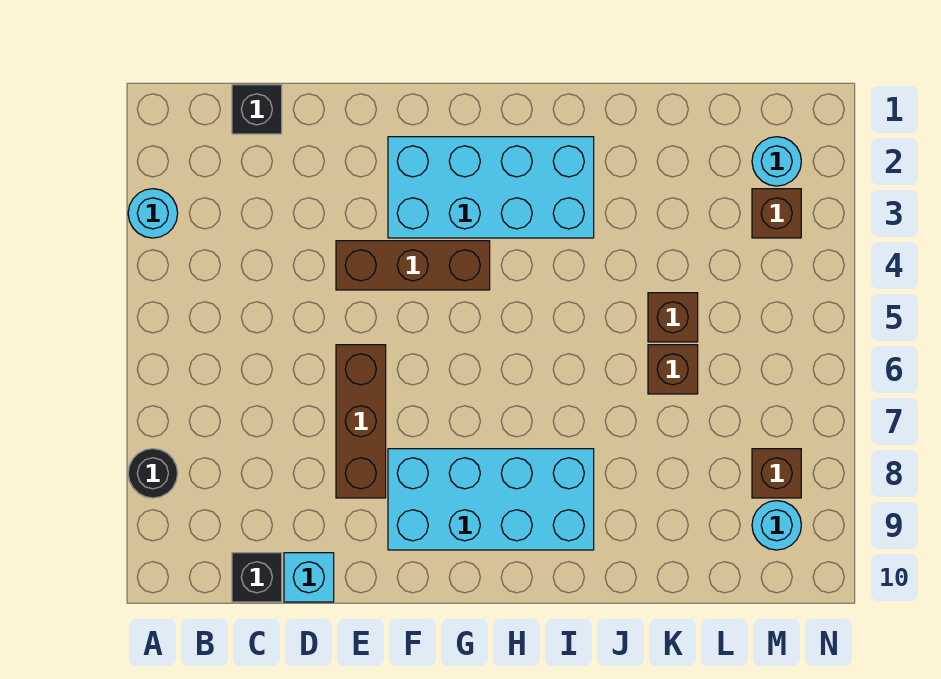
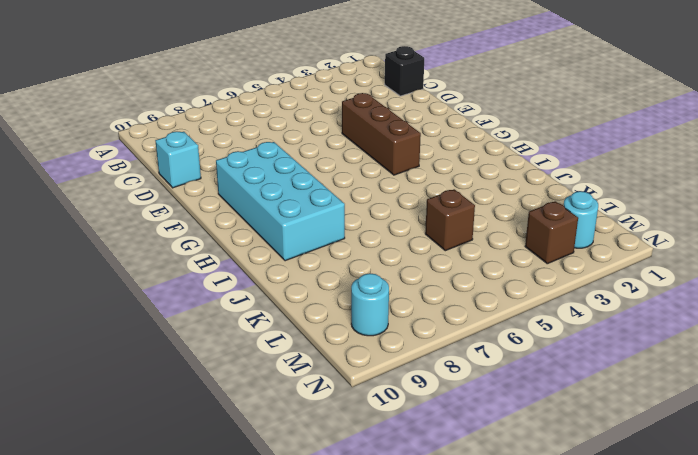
none -> cyan 1x1 round brick [128,189,178,238]
none -> black 1x1 round brick [128,449,178,498]
none -> black 1x1 brick [232,553,282,602]

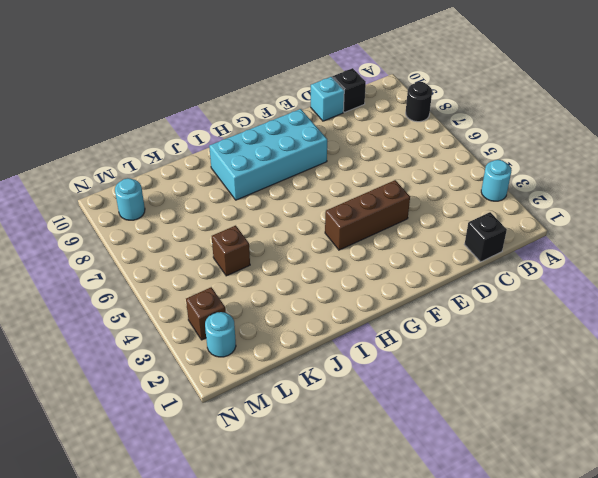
none -> brown 1x3 brick [336,345,386,498]
none -> cyan 2x4 brick [388,137,594,238]
none -> brown 1x1 brick [648,345,698,394]

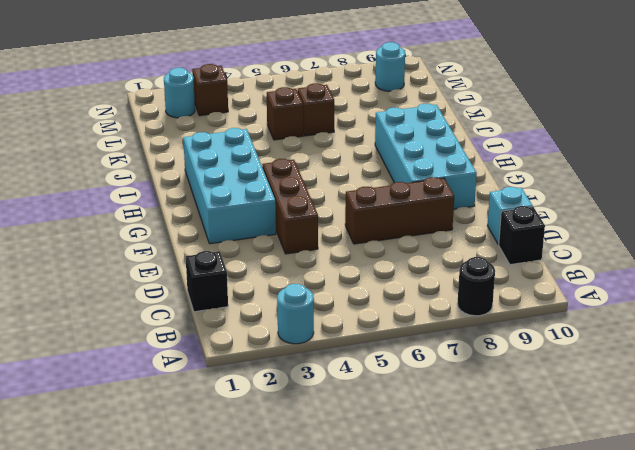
none -> brown 1x1 brick [752,449,801,498]

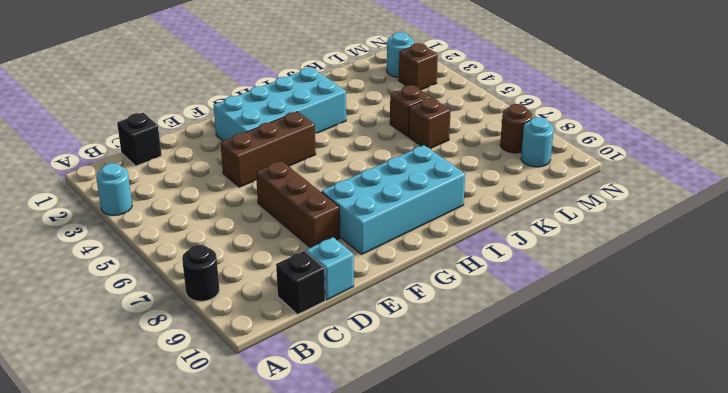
brown 1x1 round brick [500,104,532,153] -> brown 1x1 brick [752,449,801,498]

